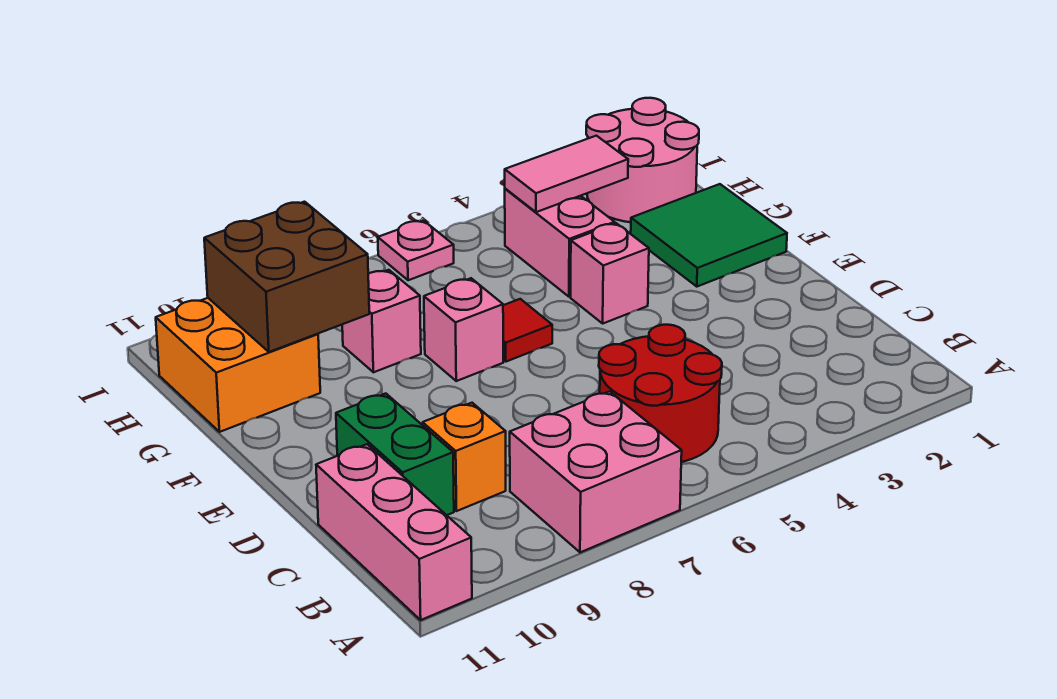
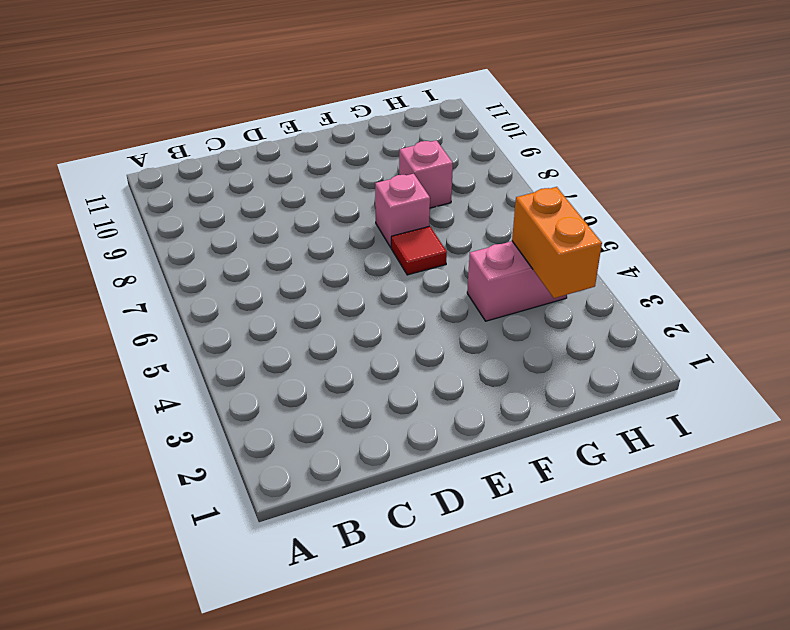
orange 1x2 brick [512,187,602,298] -> pink 1x2 tile [505,136,628,212]
none -> pink 2x2 brick [510,391,682,552]
none -> pink 1x3 brick [316,444,472,620]
none -> red 2x2 round brick [599,325,722,462]

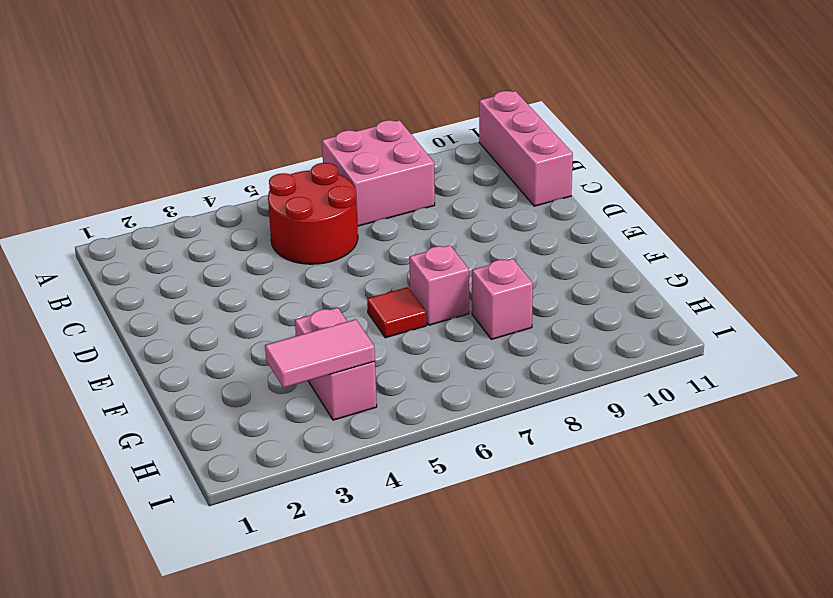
none -> orange 1x1 brick [423,403,506,511]
none -> green 1x2 brick [336,393,454,515]
none -> green 2x2 tile [631,184,787,287]

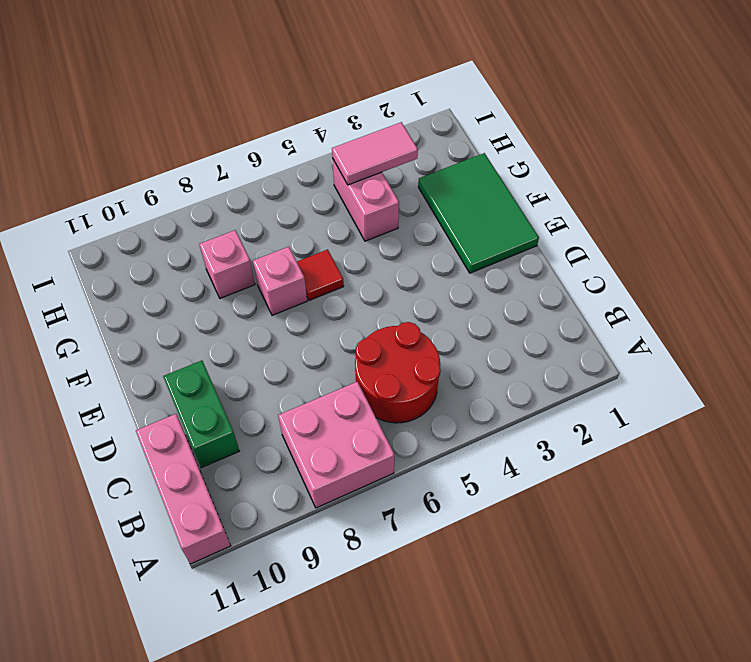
green 2x3 tile [418,153,539,273] -> green 2x2 tile [631,184,787,287]
none -> orange 1x1 brick [423,403,506,511]
none -> pink 1x1 brick [571,223,649,323]
none -> orange 2x2 brick [156,298,320,432]

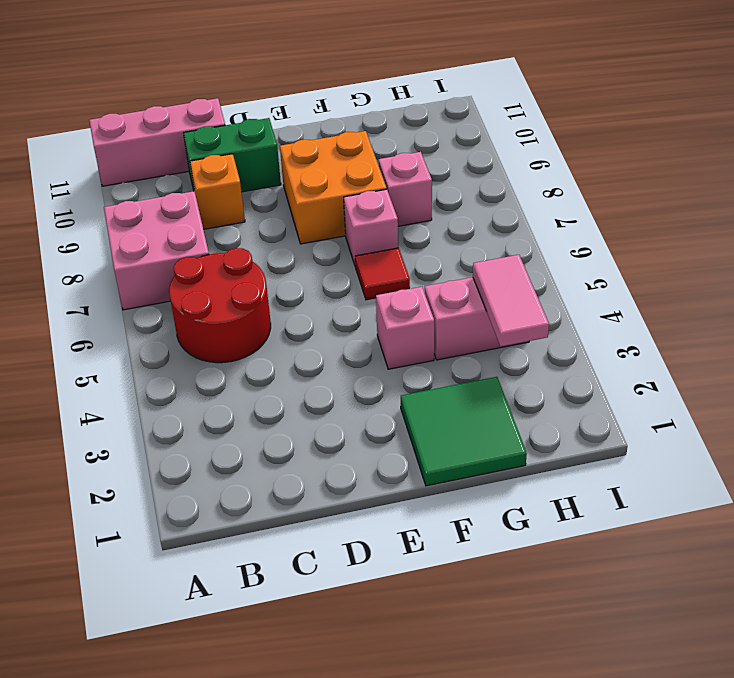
orange 2x2 brick [280,131,387,244] -> orange 2x2 brick moved to [156,298,320,432]
none -> pink 2x2 round brick [586,98,699,222]
none -> pink 1x1 plate [378,220,454,280]
none -> brown 2x2 brick [204,202,369,352]

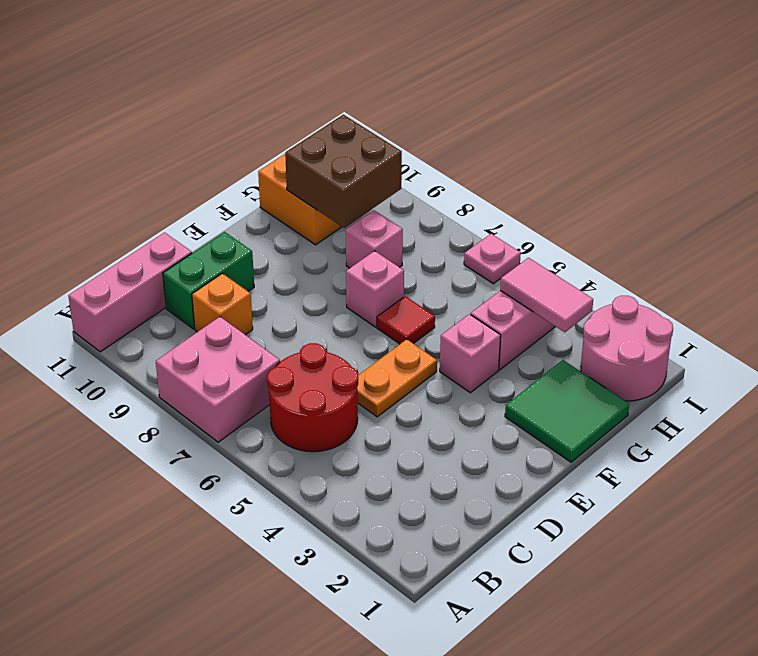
orange 1x2 plate [357,339,437,417] -> none

